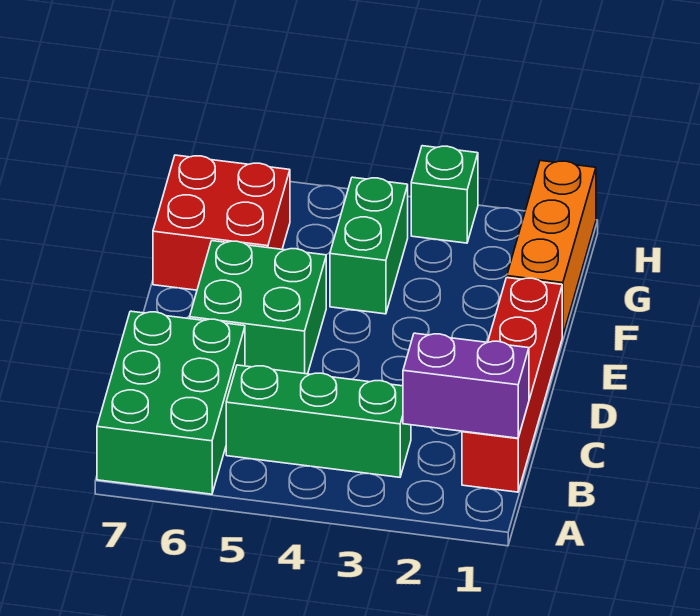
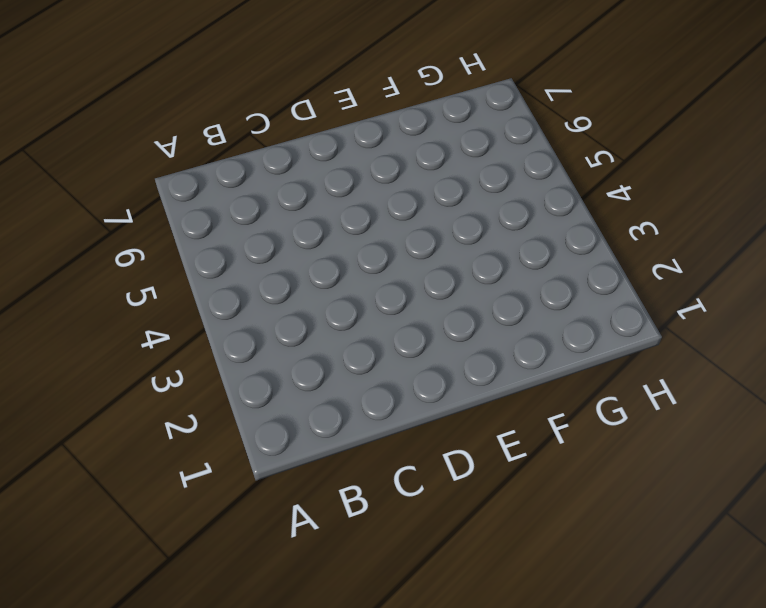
none -> green 2x3 brick [97,311,245,494]
none -> red 1x4 brick [462,278,562,492]

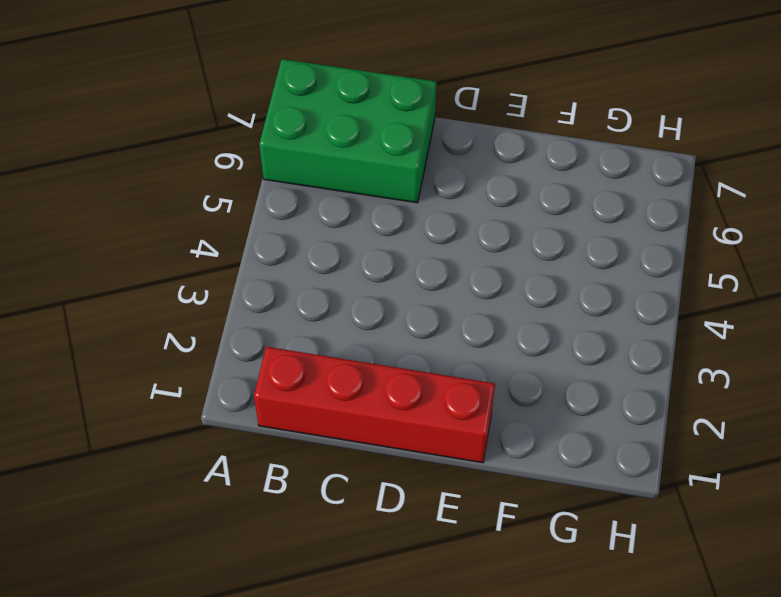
none -> green 1x3 brick [226,365,411,477]
none -> green 2x2 brick [190,241,326,374]

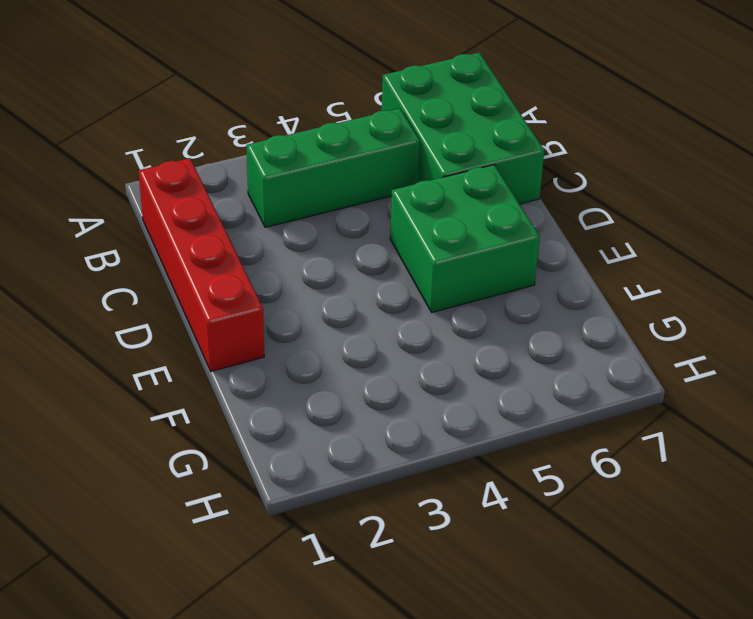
none -> orange 1x3 brick [507,161,596,336]
none -> green 1x2 brick [330,177,408,314]

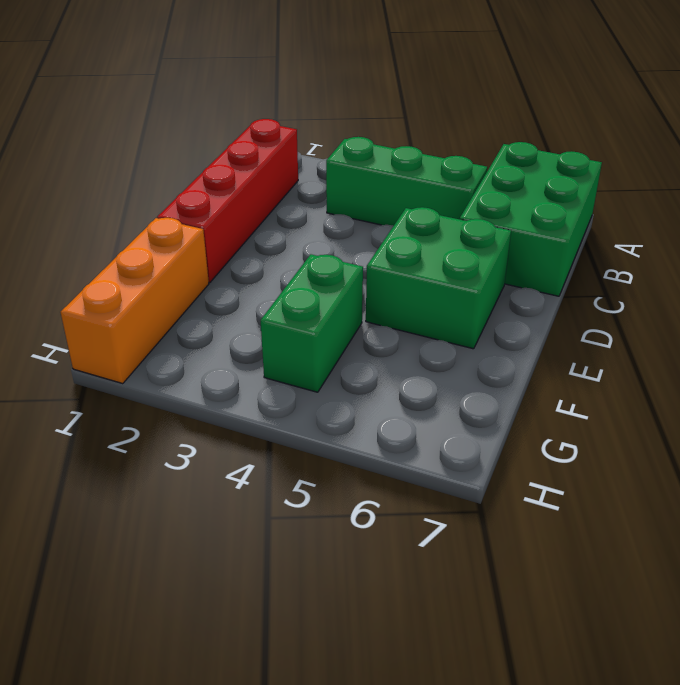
none -> red 2x2 brick [153,155,290,290]
none -> green 1x1 brick [411,146,478,243]

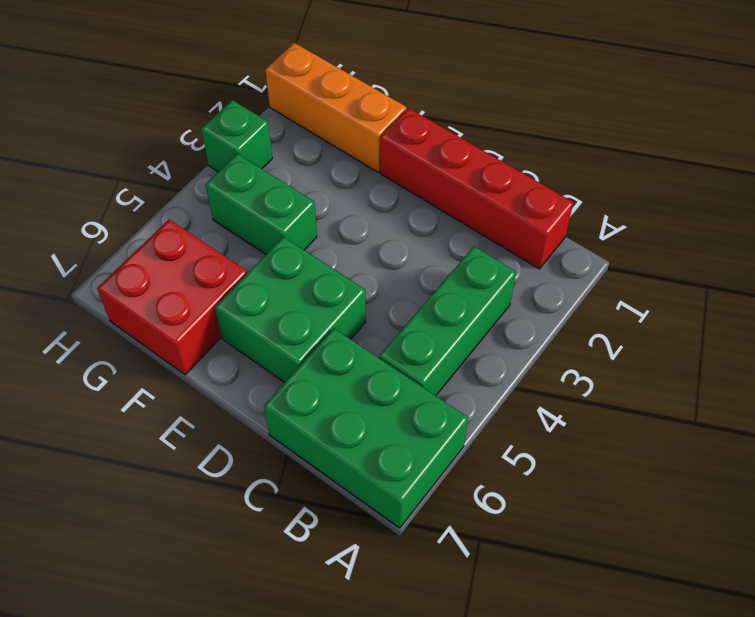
none -> purple 1x2 brick [403,333,529,438]

